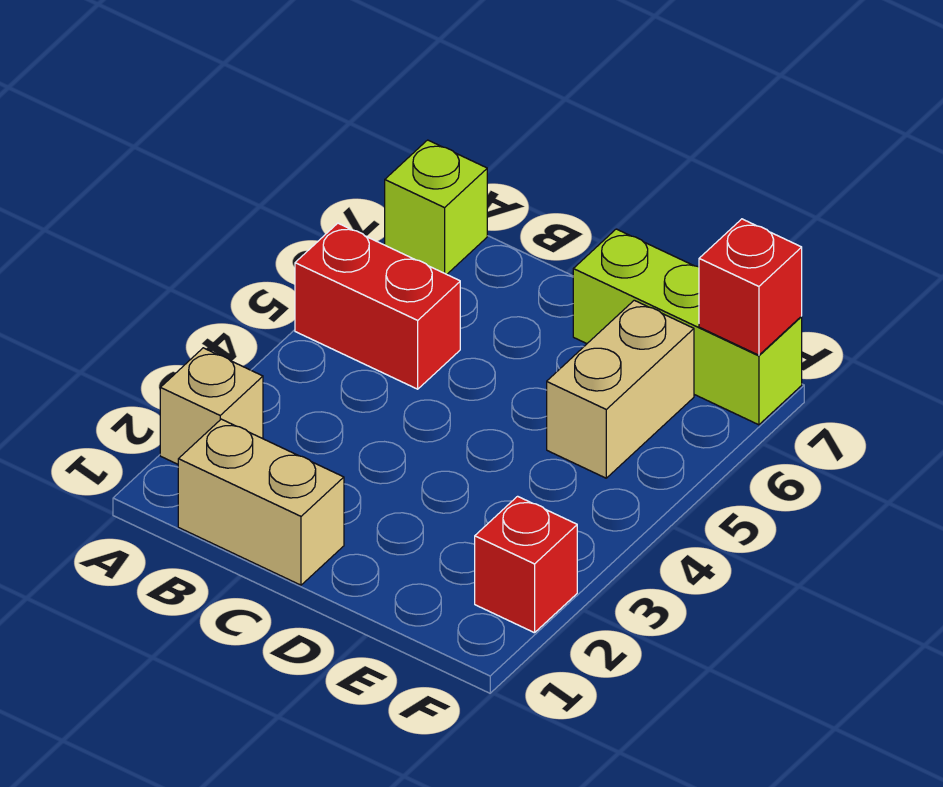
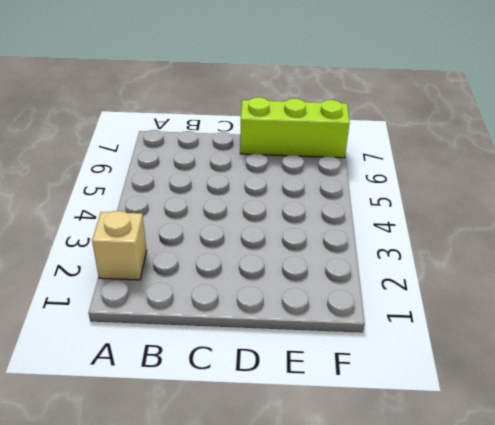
none -> red 1x2 brick [295,223,460,389]
none -> lime 1x1 brick [385,140,487,274]

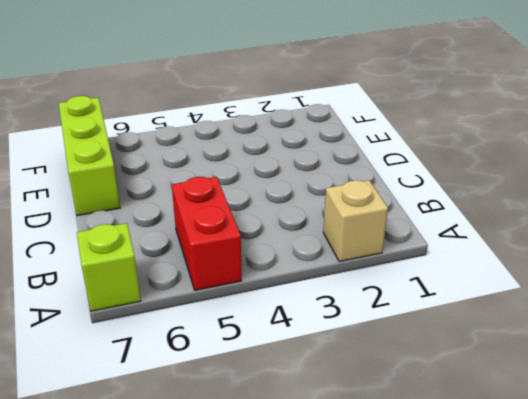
none -> tan 1x2 brick [178,419,344,585]
none -> tan 1x2 brick [547,300,694,478]

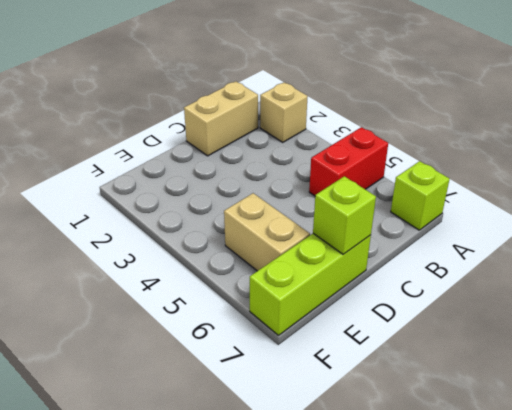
lime 1x1 brick [313,176,376,254] -> none
none -> red 1x1 brick [475,496,577,633]
none -> red 1x1 brick [699,219,802,355]

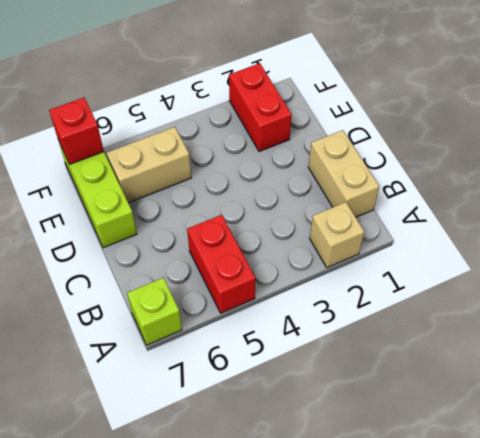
red 1x2 brick [229,63,292,152] -> red 1x1 brick [475,496,577,633]

